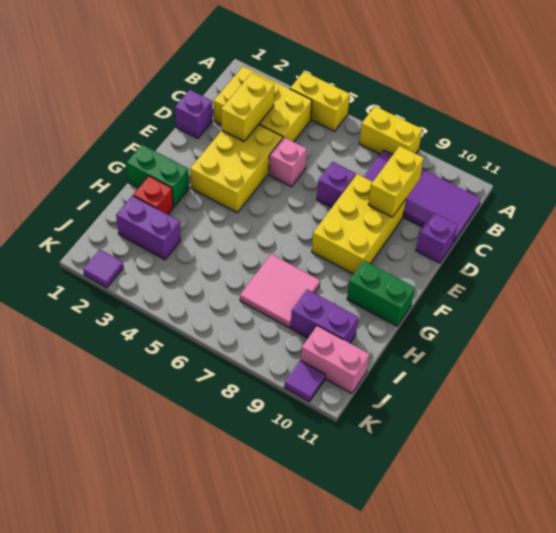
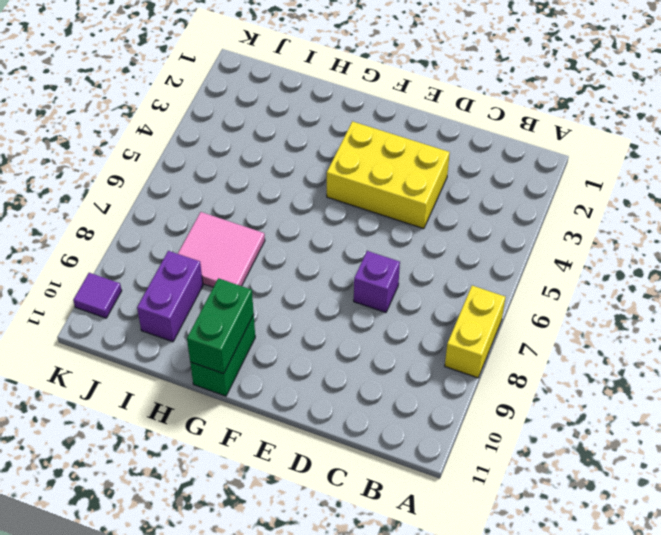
green 1x2 brick [187,278,254,374] -> green 1x2 brick moved to [126,145,189,207]
none -> yellow 1x2 brick [290,72,350,131]
none -> yellow 2x3 brick [214,66,312,142]
none -> purple 2x4 tile [364,150,481,243]

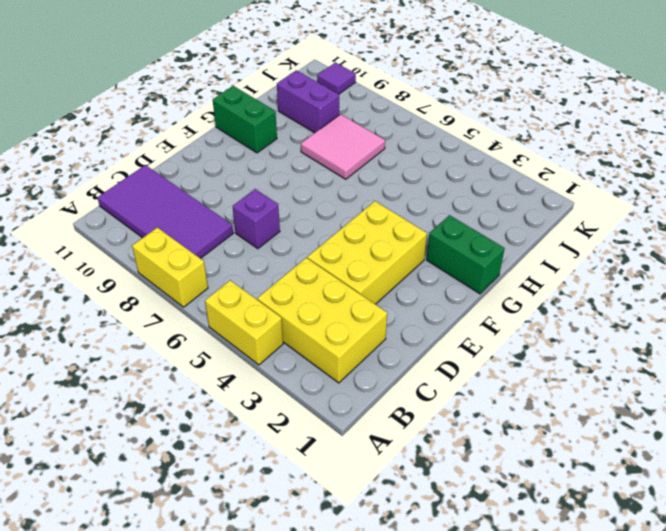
none -> purple 1x1 brick [175,90,212,139]
none -> pink 1x1 brick [269,137,307,187]
none -> yellow 2x3 brick [312,174,406,274]

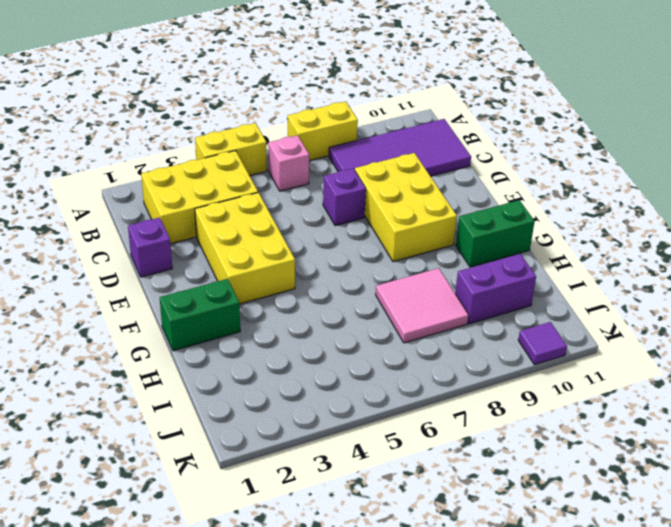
pink 1x1 brick [268,135,309,191] -> pink 1x1 brick moved to [269,137,307,187]
none -> purple 1x1 brick [416,212,457,263]
none -> red 1x1 brick [133,176,173,214]
none -> purple 1x2 brick [116,196,181,260]

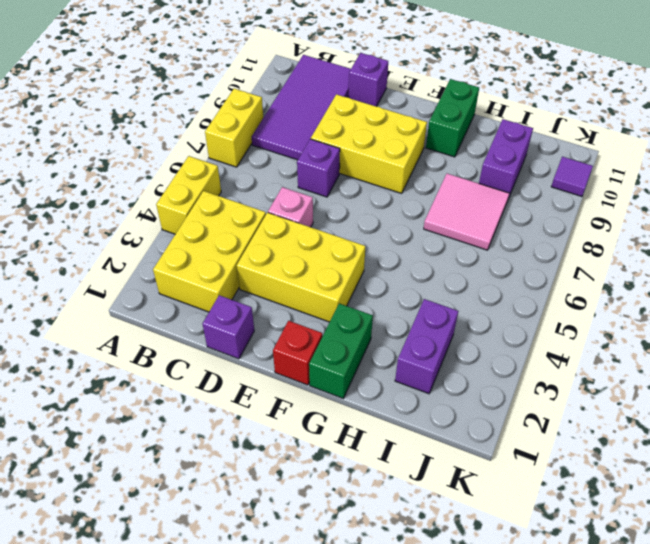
red 1x1 brick [273,321,322,385] -> red 1x1 brick moved to [133,176,173,214]
none -> pink 1x2 brick [301,326,369,393]
none -> purple 1x1 tile [83,250,123,288]
none -> yellow 1x2 brick [221,73,274,141]

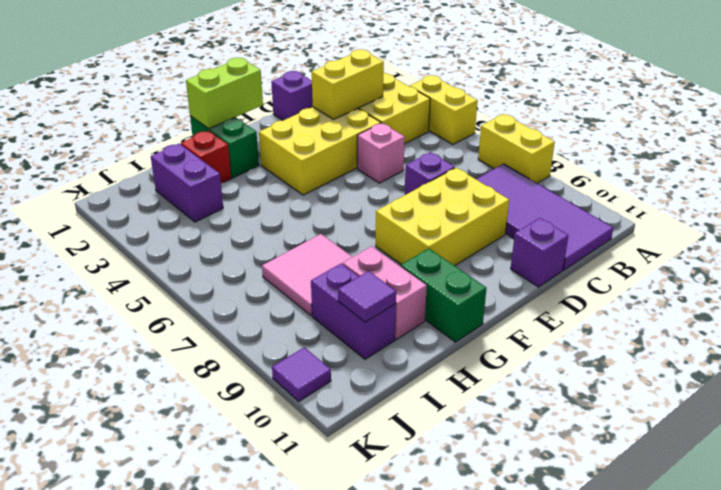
lime 1x2 brick [186,58,263,129] -> none
pink 1x2 brick [343,246,427,339] -> pink 1x2 brick moved to [301,326,369,393]
purple 1x1 tile [338,271,396,322] -> purple 1x1 tile moved to [83,250,123,288]
none -> yellow 1x2 brick [368,146,424,217]

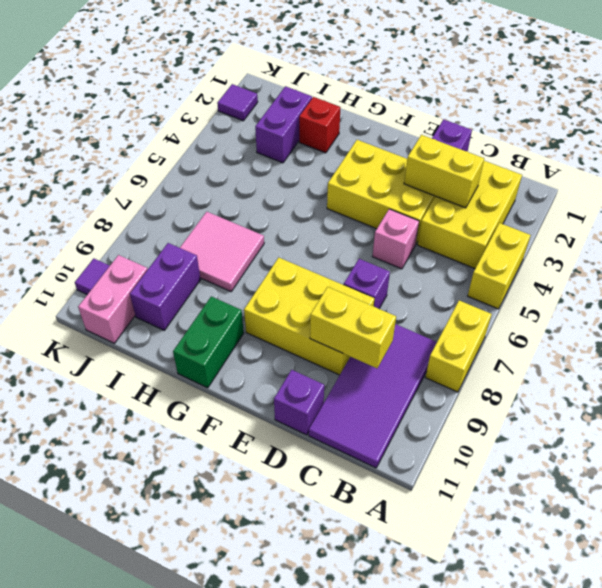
none -> green 1x2 brick [126,145,189,207]

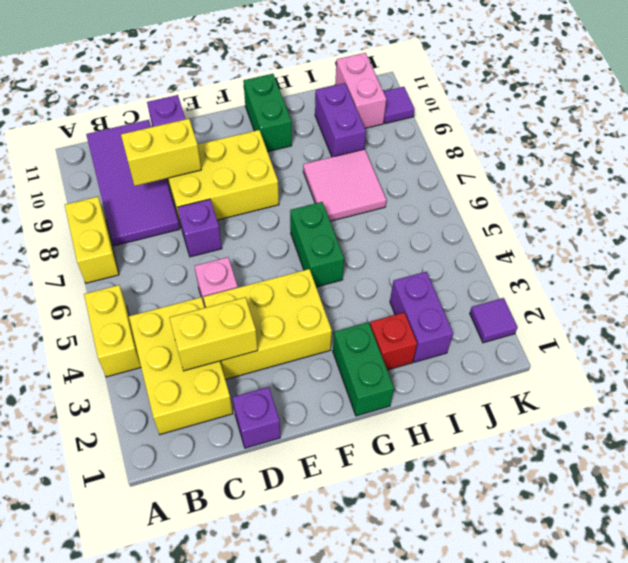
green 1x2 brick [290,202,344,287] -> none

